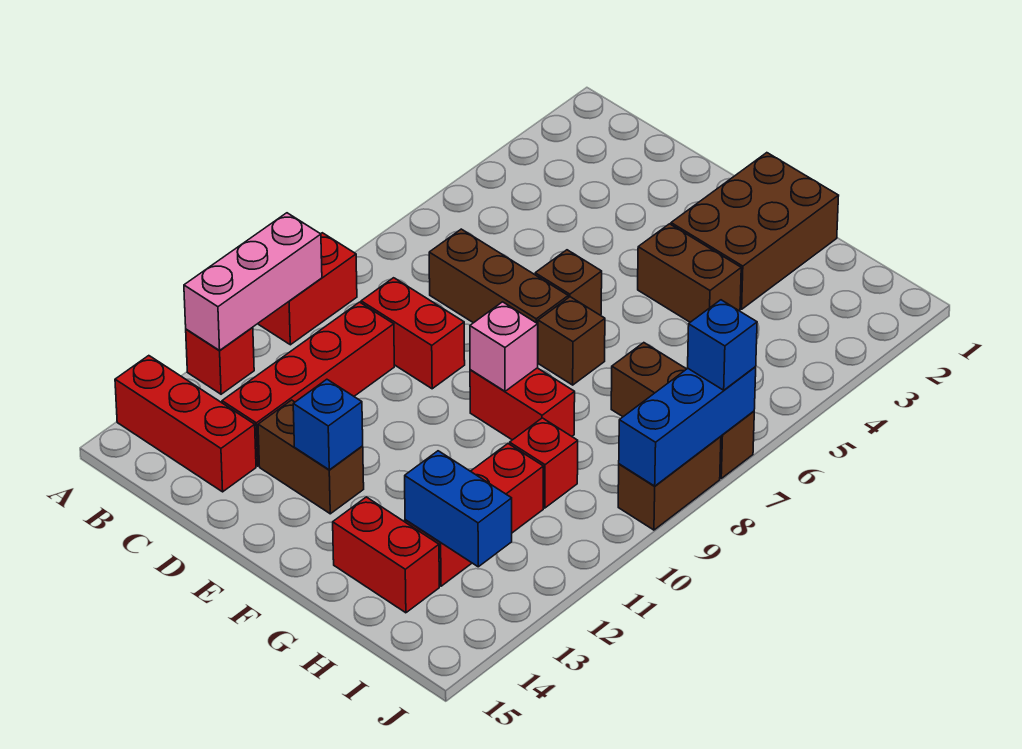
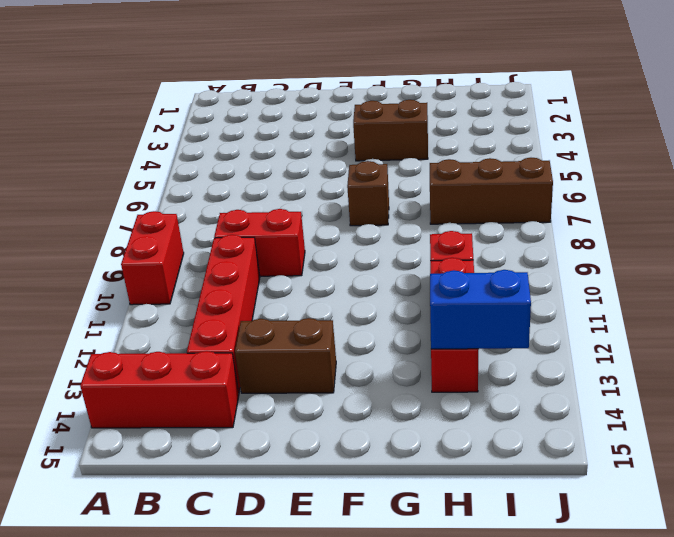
none -> red 1x1 brick [186,327,254,394]
none -> brown 1x3 brick [429,229,568,324]
none -> brown 1x1 brick [535,250,602,315]

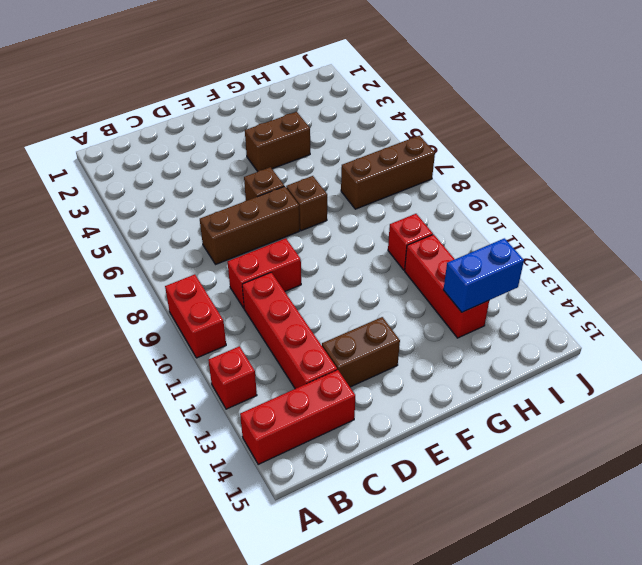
none -> brown 2x3 brick [671,153,839,309]
none -> red 1x2 brick [470,368,575,440]
none -> red 1x2 brick [333,497,439,613]

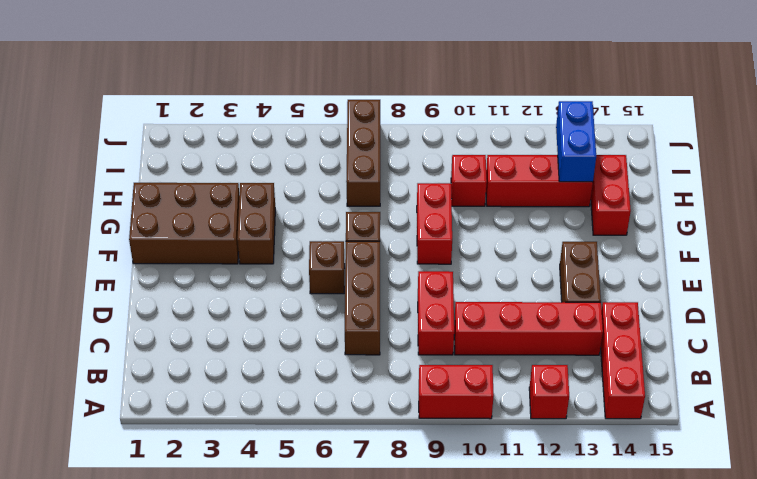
none -> brown 1x2 brick [618,436,721,530]
none -> pink 1x3 brick [184,213,322,350]
none -> blue 1x1 brick [293,379,363,470]

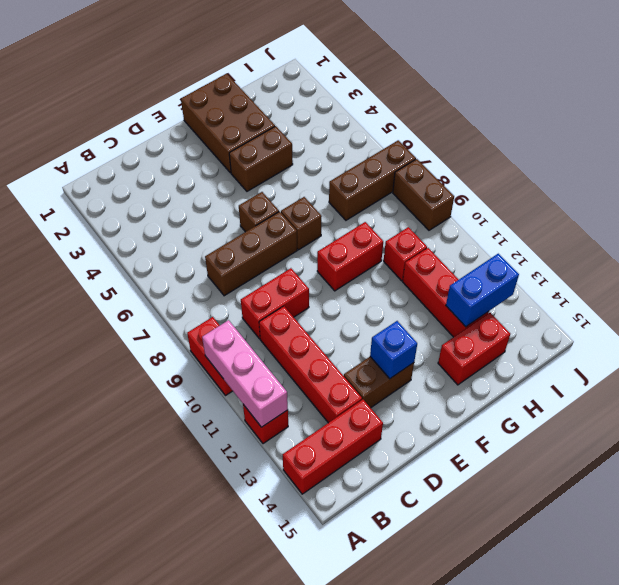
none -> pink 1x1 brick [470,302,538,391]
none -> blue 1x3 brick [619,367,756,486]
none -> blue 1x1 brick [688,300,757,390]

